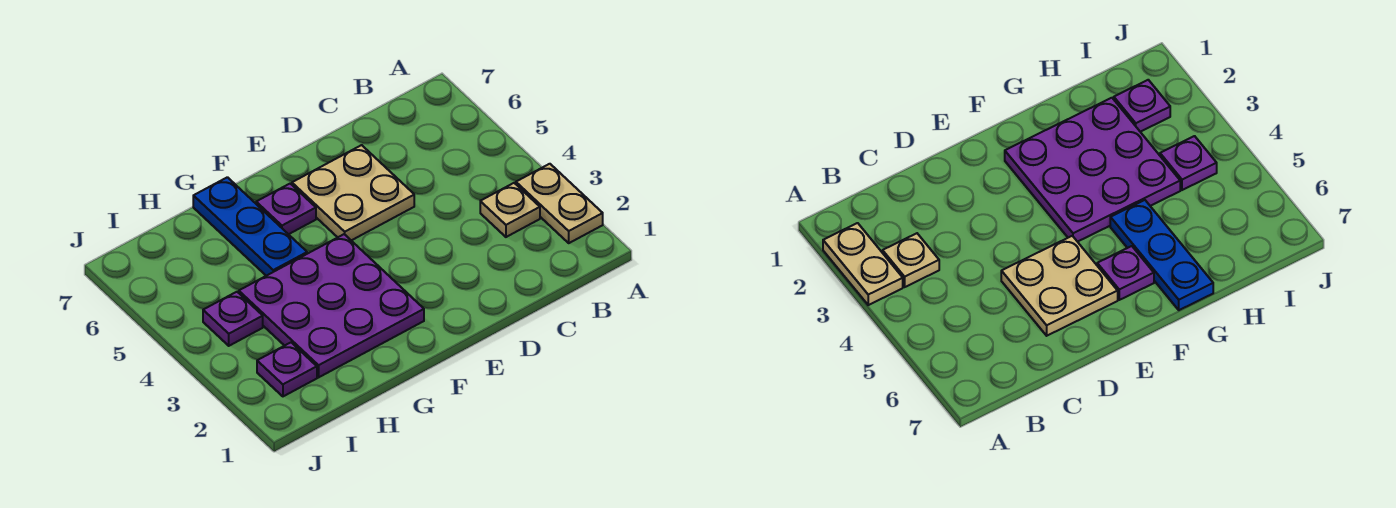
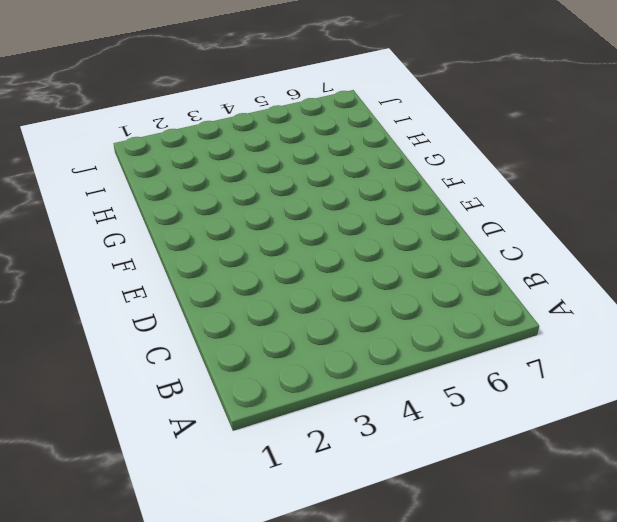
none -> tan 1x2 plate [516,164,603,243]
none -> tan 1x1 plate [480,183,540,237]

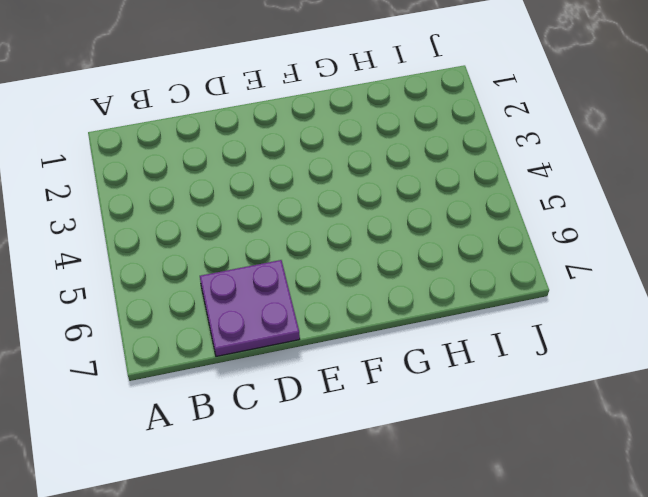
purple 2x2 plate [200,260,300,356] -> tan 2x2 plate [292,145,414,240]
none -> tan 1x2 plate [516,164,603,243]
none -> tan 1x1 plate [480,183,540,237]

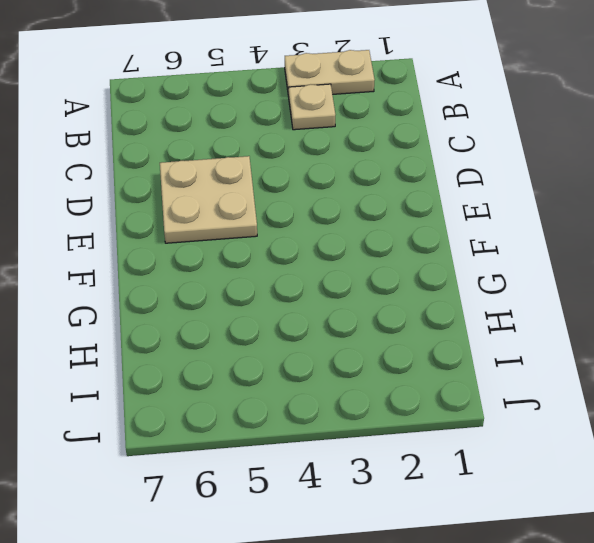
none -> purple 3x3 plate [239,234,424,377]
none -> purple 1x1 plate [256,184,316,234]

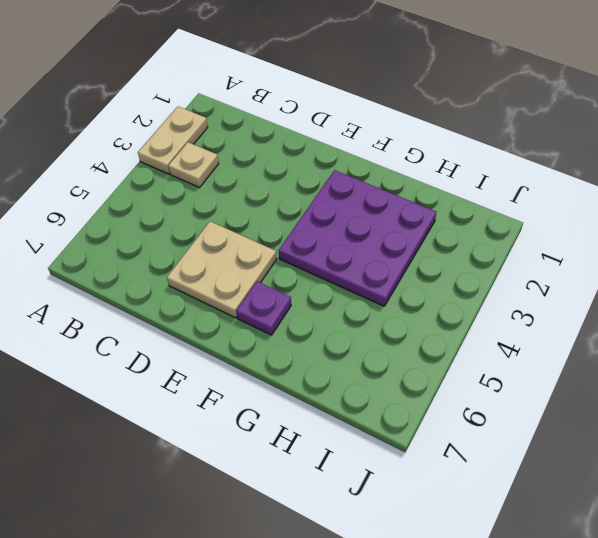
none -> blue 1x3 plate [193,177,307,276]
none -> purple 1x1 plate [257,343,317,396]

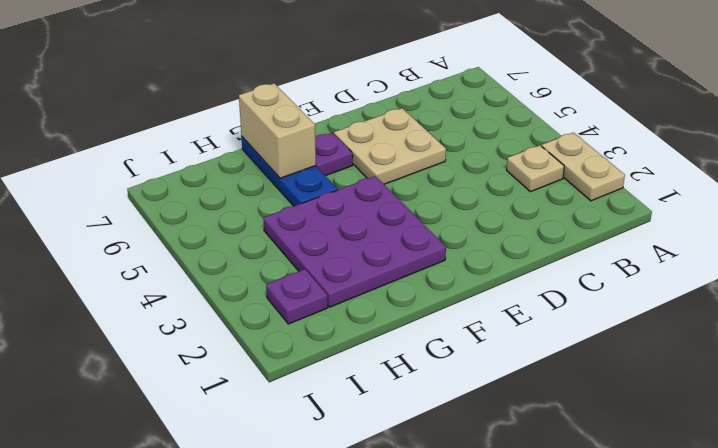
tan 1x2 brick [239,83,316,178] -> none
none -> purple 1x1 plate [203,292,263,346]

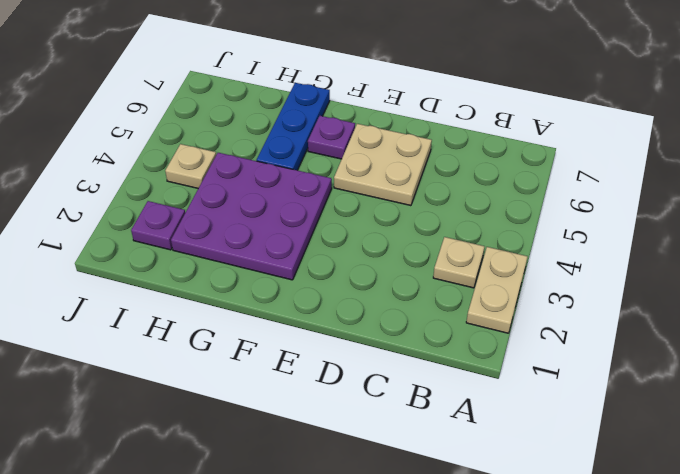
tan 1x1 plate [165,144,216,188] -> purple 1x1 plate [203,292,263,346]

